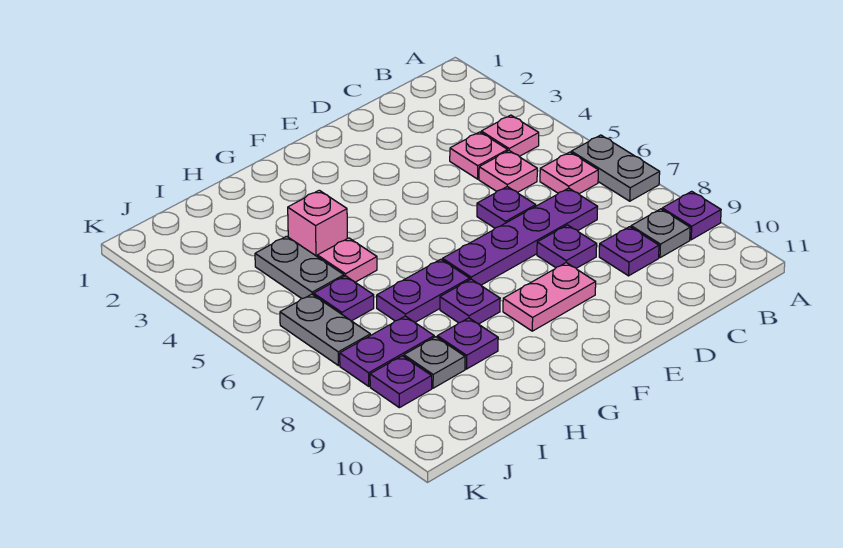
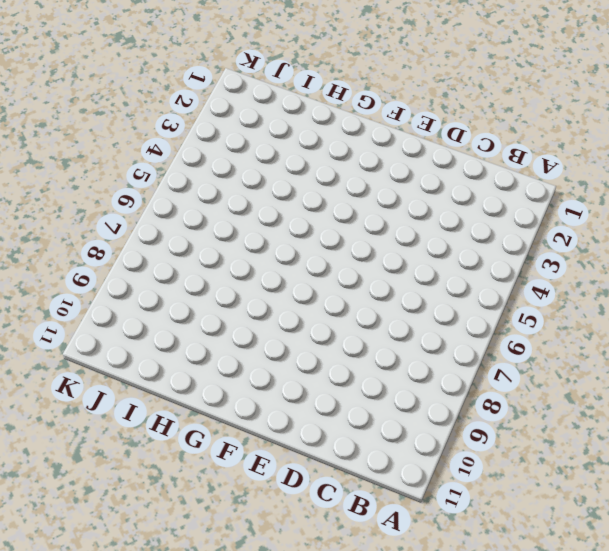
none -> grey 1x2 plate [571,135,660,201]
none -> purple 1x1 plate [662,191,721,240]
none -> pink 1x1 plate [481,115,539,156]

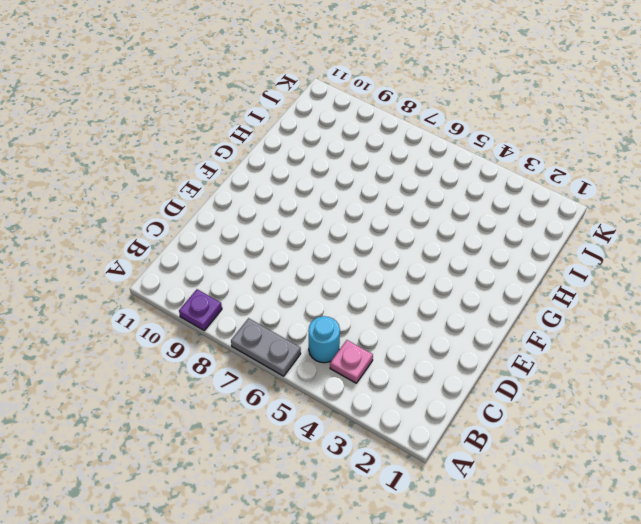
cyan 1x1 round brick [308,316,340,363] -> none
none -> pink 1x1 plate [540,152,598,194]
none -> grey 1x1 plate [631,209,690,258]
none -> pink 1x1 plate [450,132,508,179]

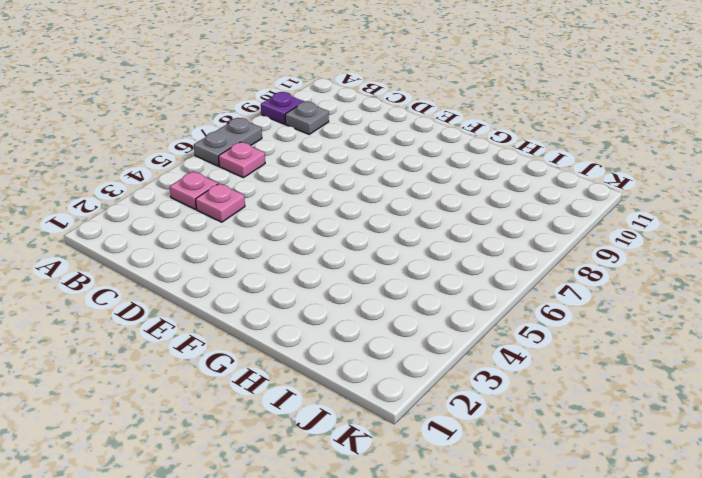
none -> pink 1x1 plate [479,151,537,193]
none -> purple 1x4 plate [442,188,598,285]
none -> purple 1x1 plate [599,227,659,276]

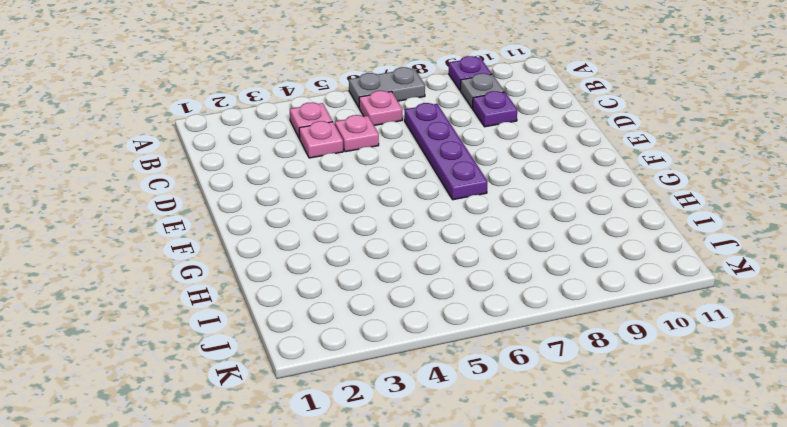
none -> purple 1x1 plate [477,187,536,228]
none -> purple 1x1 plate [537,225,597,268]
none -> pink 1x2 plate [503,263,596,331]

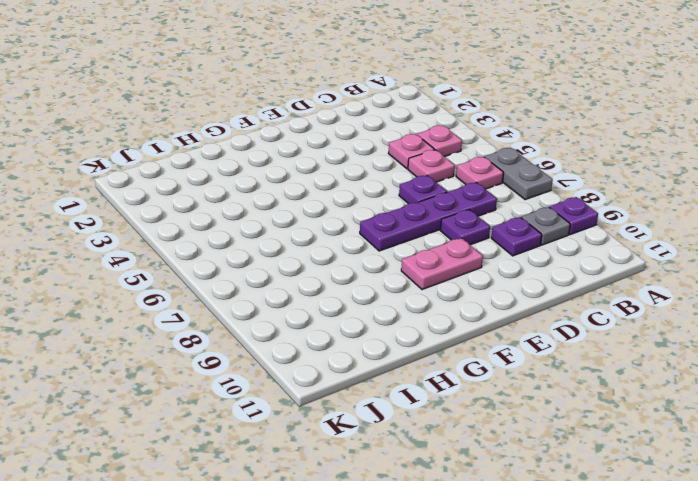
none -> purple 1x2 plate [377,259,470,322]
none -> purple 1x1 plate [440,279,500,324]
none -> pink 1x1 brick [288,190,347,256]

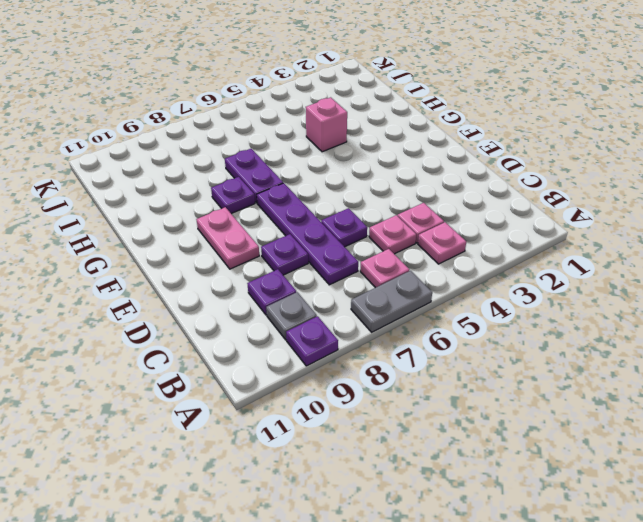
none -> pink 1x1 plate [317,238,377,282]
none -> purple 1x1 plate [437,318,498,369]
none -> grey 1x2 plate [255,236,344,299]

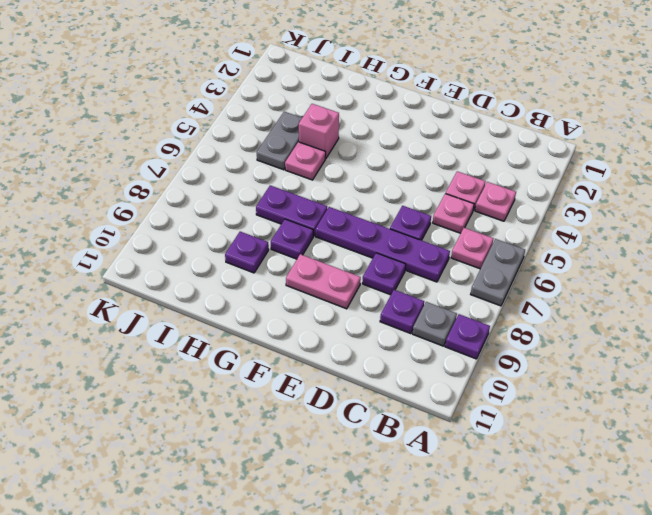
none -> purple 1x1 plate [314,276,374,321]
none -> purple 1x2 plate [340,316,434,386]
none -> grey 1x1 plate [404,337,465,388]

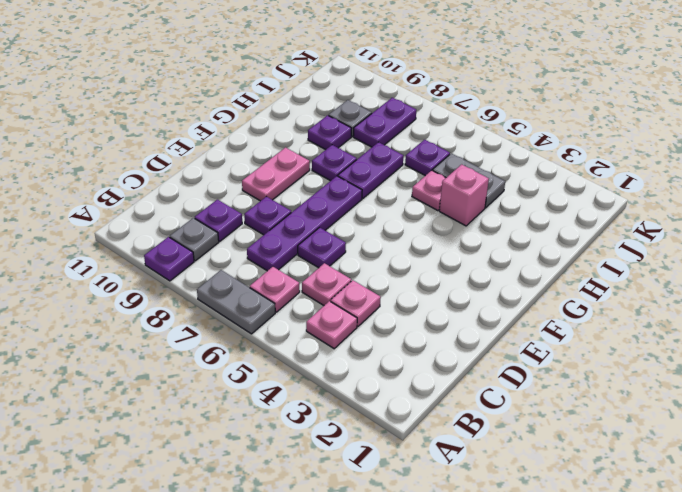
none -> grey 1x2 plate [280,294,370,366]
none -> purple 1x1 plate [370,356,432,408]

